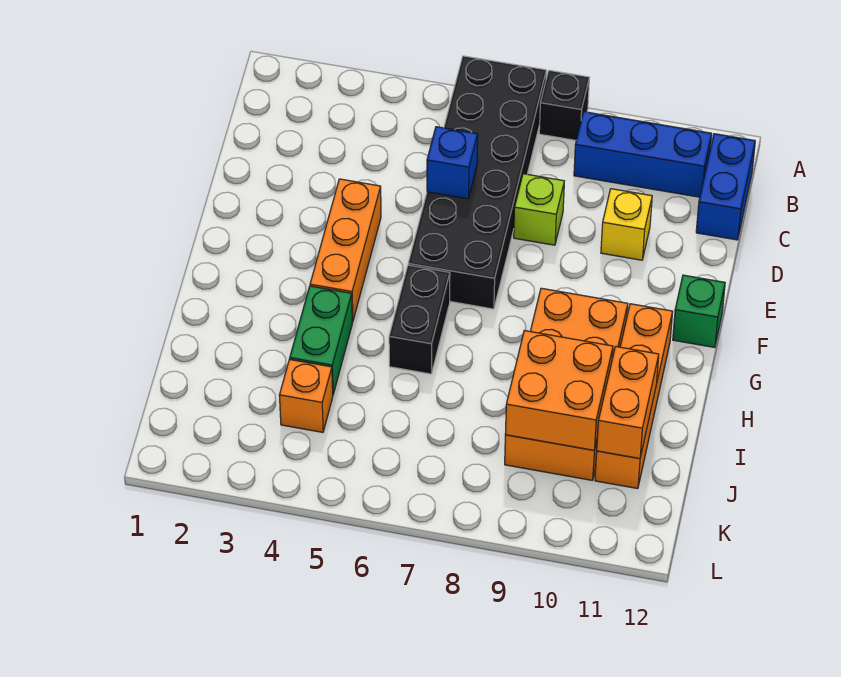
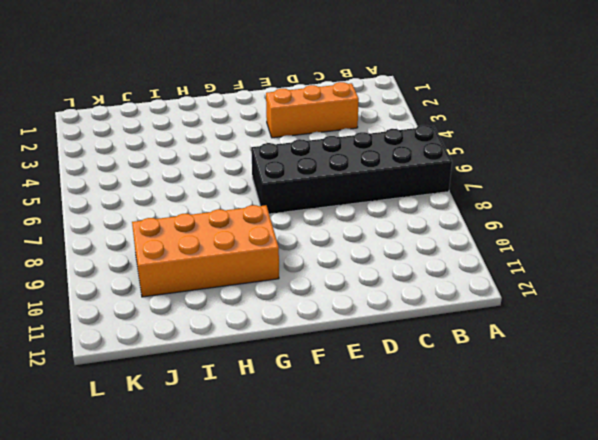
orange 1x3 brick [266,82,359,138] -> orange 1x3 brick moved to [310,179,381,322]
none -> black 1x1 brick [539,70,589,140]
none -> blue 1x3 brick [574,112,712,197]
none -> blue 1x2 brick [696,134,755,240]

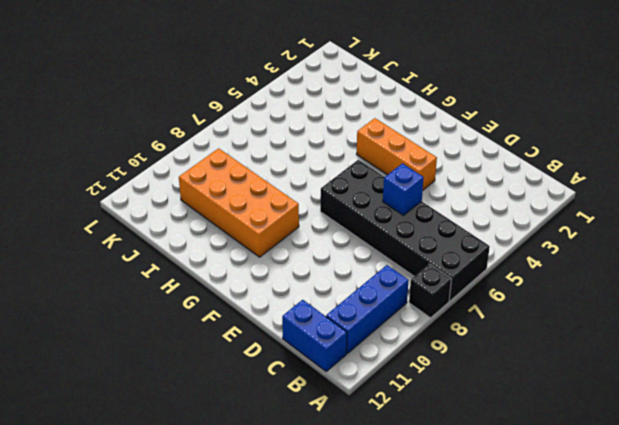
none -> lime 1x1 brick [514,174,564,245]
none -> yellow 1x1 brick [601,189,652,260]
none -> green 1x1 brick [673,275,725,348]

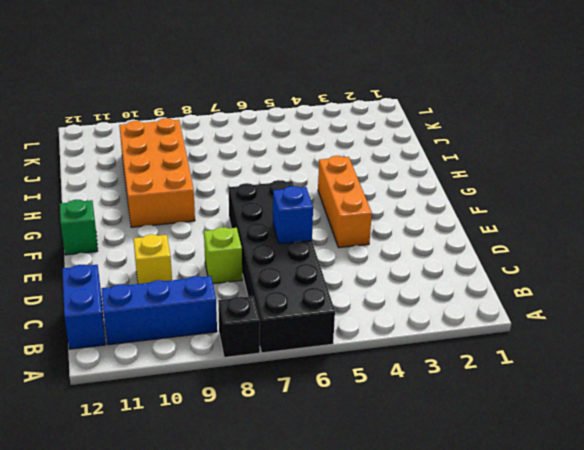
none -> black 1x2 brick [389,265,450,374]
none -> orange 1x4 brick [595,304,673,489]
none -> green 1x2 brick [290,286,352,394]

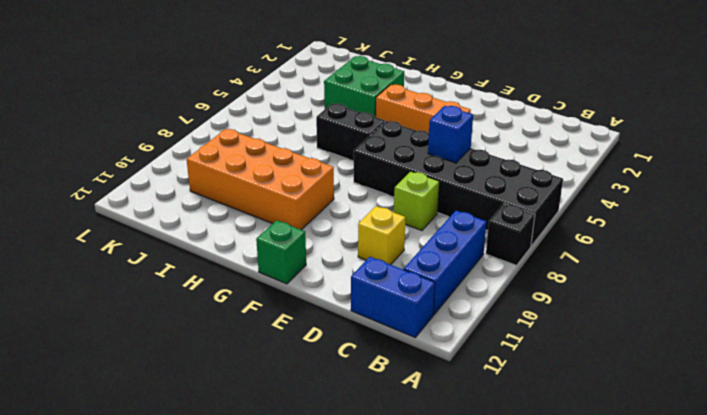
green 2x2 brick [324,56,404,117] -> green 1x2 brick [290,286,352,394]
none -> orange 1x4 brick [595,304,673,489]
none -> orange 1x1 brick [279,359,333,432]
none -> orange 2x2 brick [505,331,613,450]

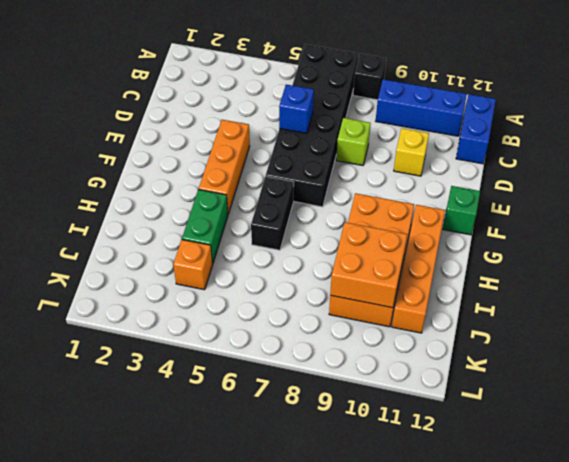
none -> orange 1x2 brick [597,347,659,459]

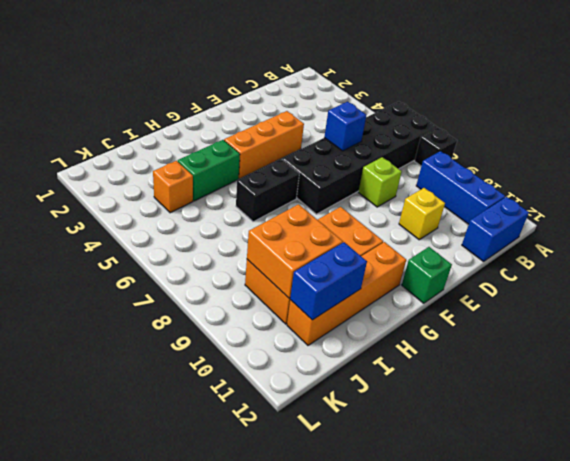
blue 1x2 brick [290,242,367,320] -> orange 1x2 brick [597,347,659,459]

